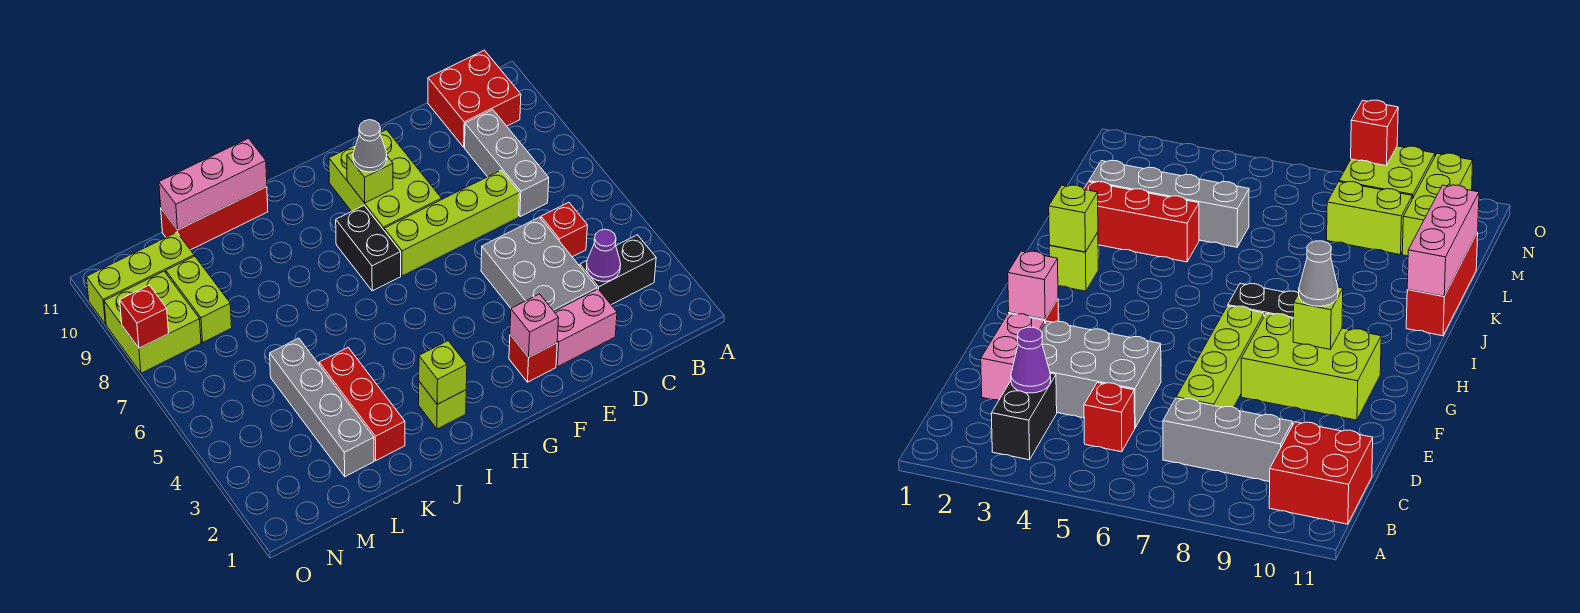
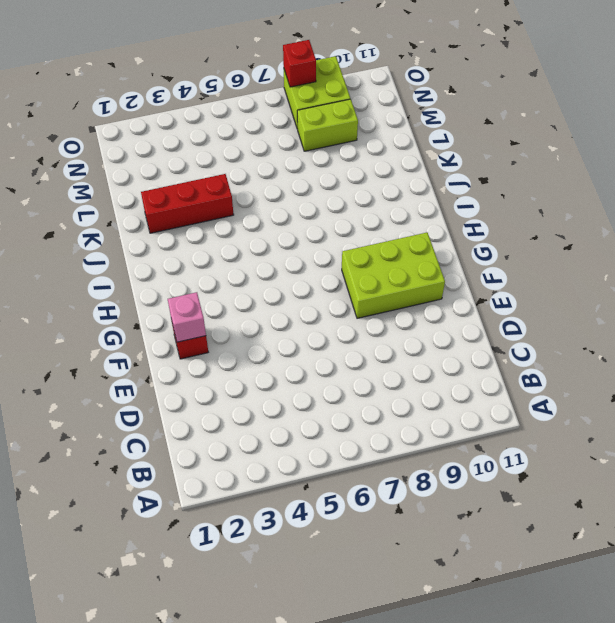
none -> black 1x2 brick [580,235,656,305]
none -> red 2x2 brick [428,50,521,147]
none -> red 1x1 brick [541,202,587,257]

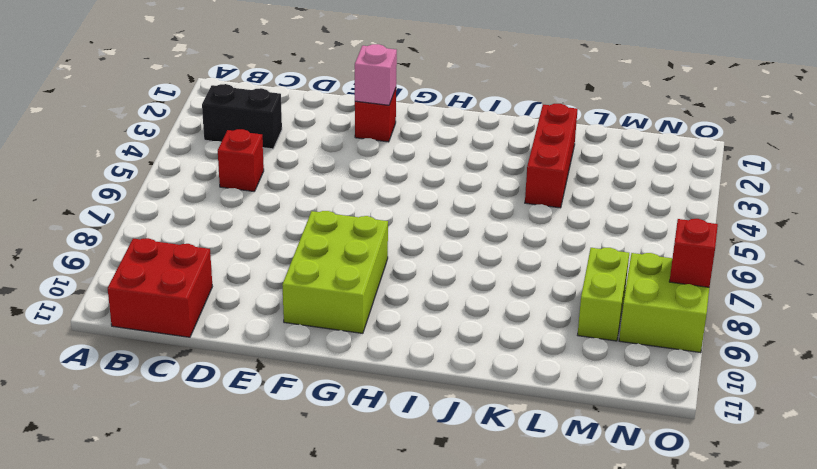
none -> grey 1x3 brick [465,110,549,217]
none -> pink 1x2 brick [554,289,617,367]
none -> grey 2x3 brick [481,217,597,311]

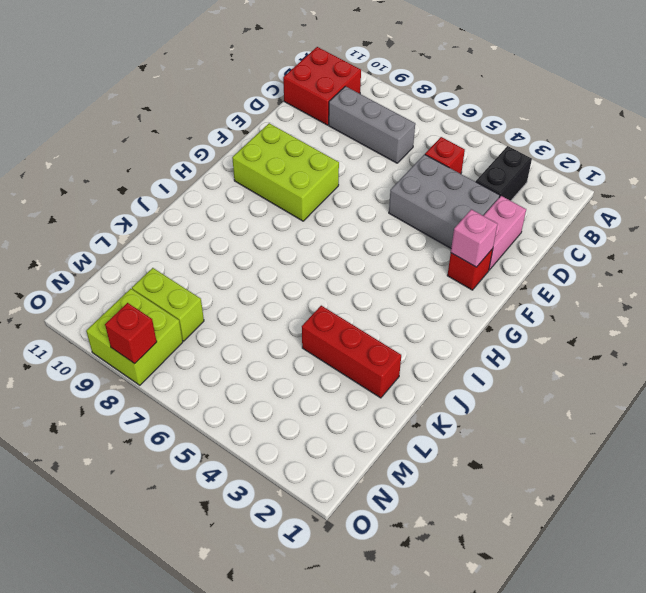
none -> lime 1x4 brick [384,170,519,276]
none -> black 1x2 brick [336,206,401,291]
none -> lime 1x1 brick [419,382,466,429]

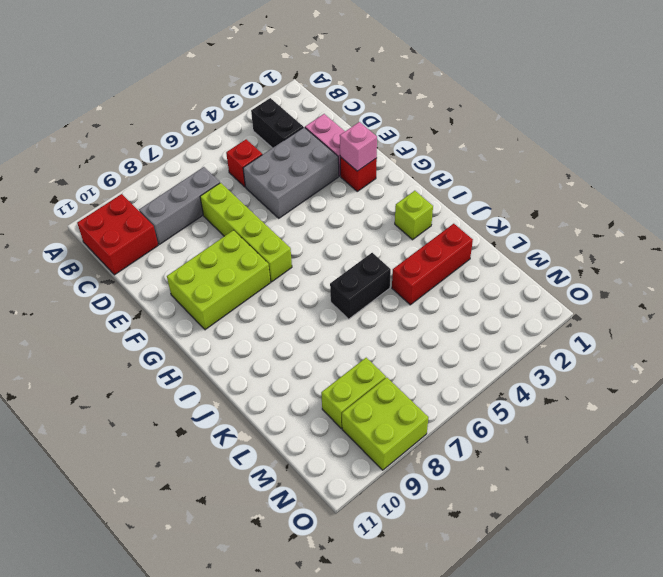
black 1x2 brick [330,253,391,319] -> black 1x2 brick moved to [336,206,401,291]
none -> red 1x3 brick [161,187,268,250]
none -> grey 1x4 brick [270,338,374,477]
none -> lime 1x3 brick [86,232,194,324]

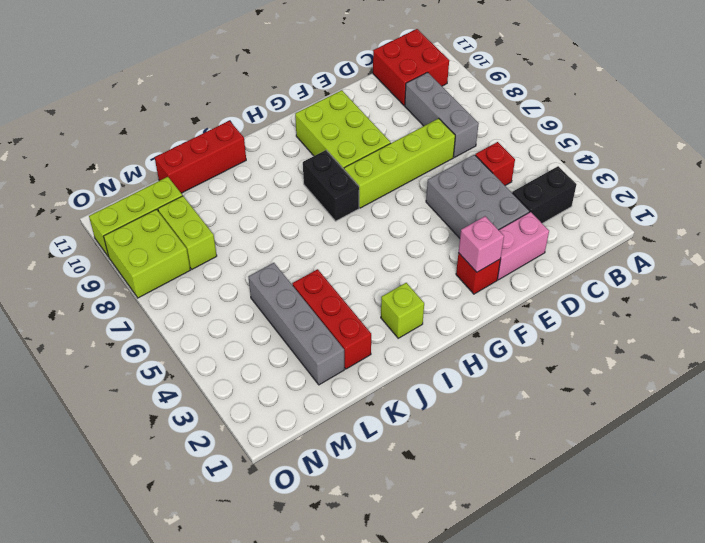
none -> purple 1x1 cone [587,229,621,281]
none -> lime 1x1 brick [347,152,393,203]
none -> lime 1x1 brick [419,341,467,404]

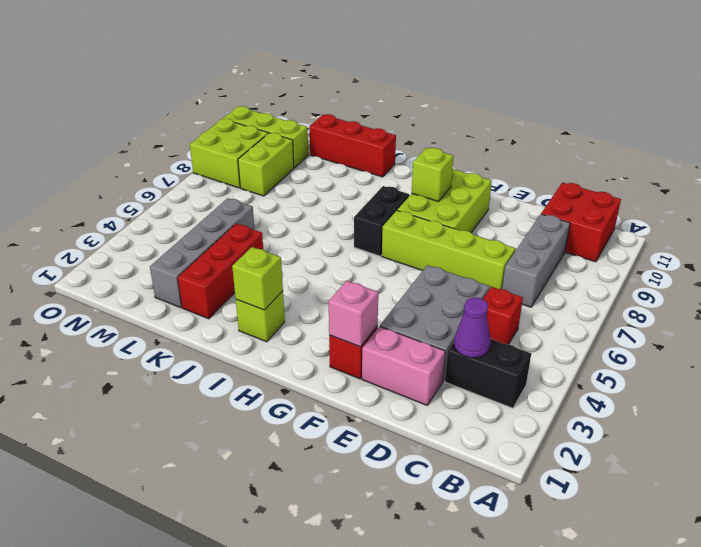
none -> pink 1x3 brick [159,138,267,230]
none -> red 1x1 brick [120,285,169,348]
none -> grey 1x1 cone [353,120,387,172]

